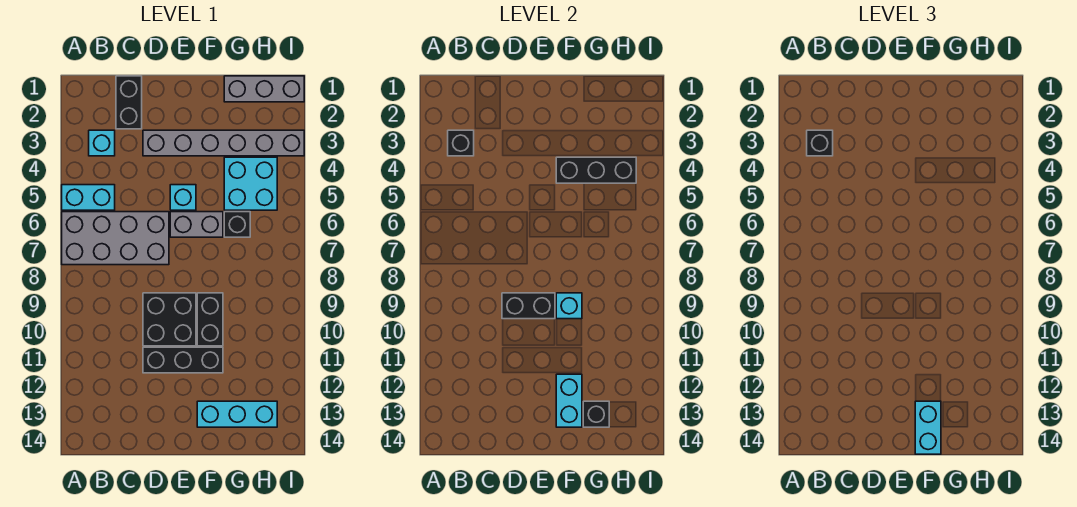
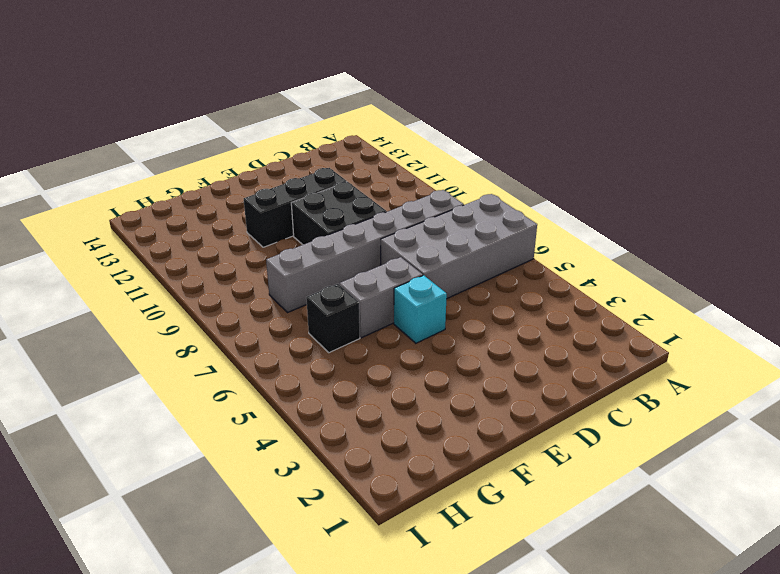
grey 1x6 brick [266,190,464,312] -> grey 1x6 brick moved to [143,130,304,156]
none -> cyan 1x2 brick [62,185,115,210]
none -> cyan 1x1 brick [89,130,115,156]
none -> black 1x2 brick [116,76,142,129]

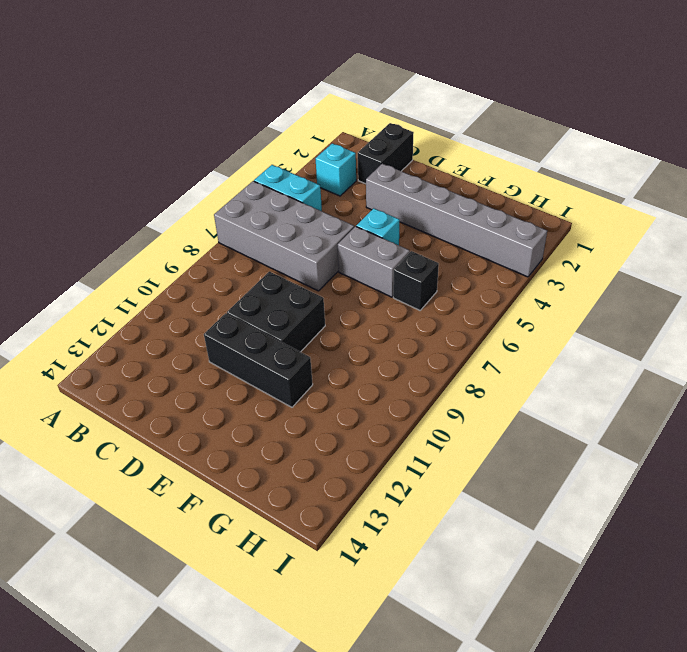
none -> black 1x2 brick [197,293,223,346]
none -> cyan 1x3 brick [197,401,277,427]
none -> grey 1x3 brick [224,76,304,102]

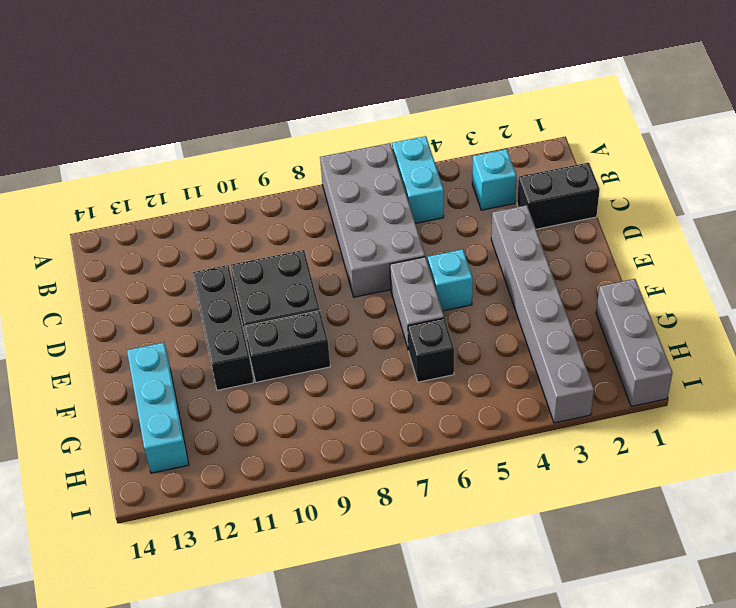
none -> cyan 2x2 brick [224,157,277,210]
none -> black 1x1 brick [448,130,474,156]
none -> black 1x2 brick [502,293,555,319]

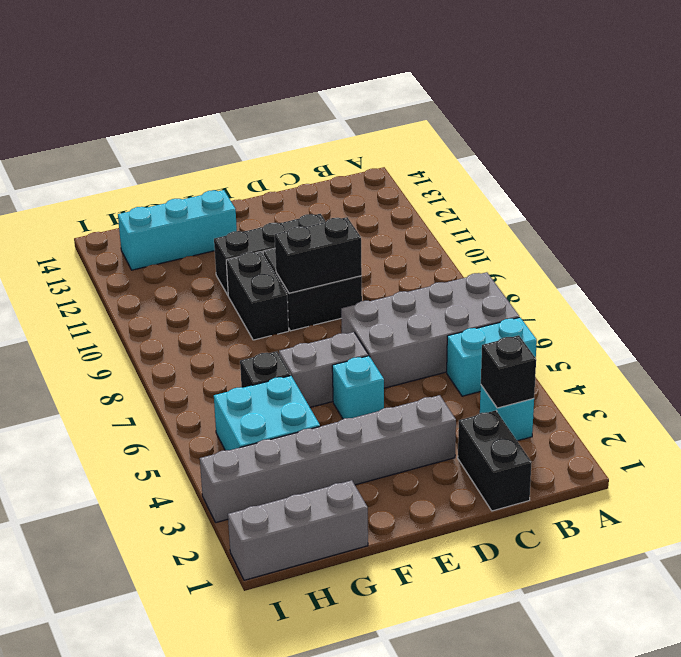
none -> black 1x3 brick [556,157,636,183]
none -> cyan 1x1 brick [556,293,582,319]
none -> cyan 1x2 brick [556,374,582,427]

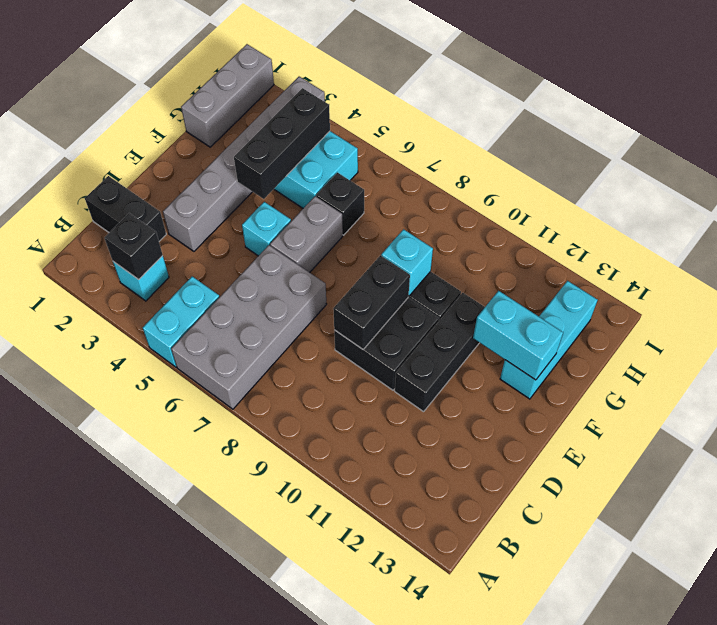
none -> black 1x1 brick [583,401,609,427]
none -> black 1x1 brick [807,130,833,156]
none -> cyan 1x2 brick [915,401,941,454]

